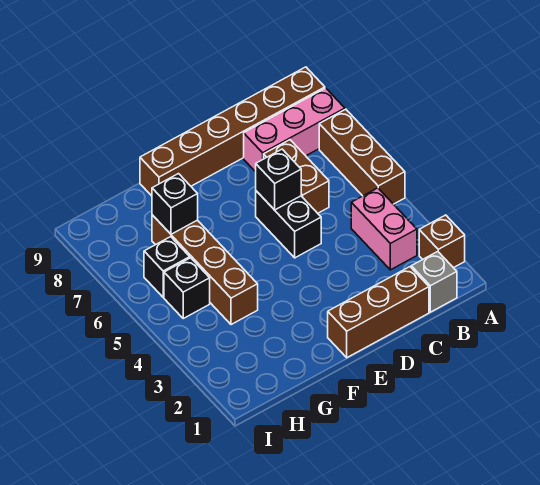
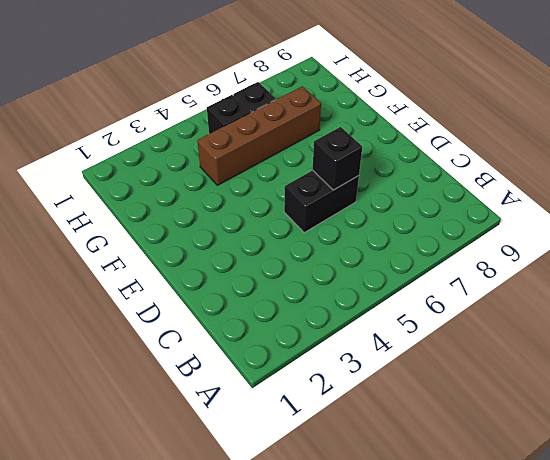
none -> brown 1x1 brick [419,215,465,268]
none -> brown 1x3 brick [319,109,405,204]
none -> pink 1x3 brick [244,88,345,172]

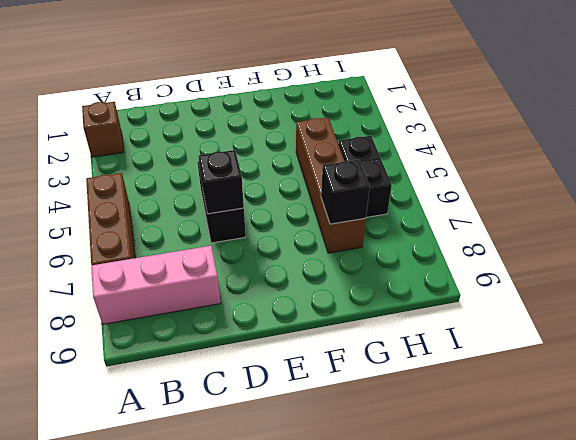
none -> brown 1x6 brick [140,67,325,196]
none -> grey 1x1 brick [411,252,457,312]
none -> pink 1x2 brick [351,188,417,270]

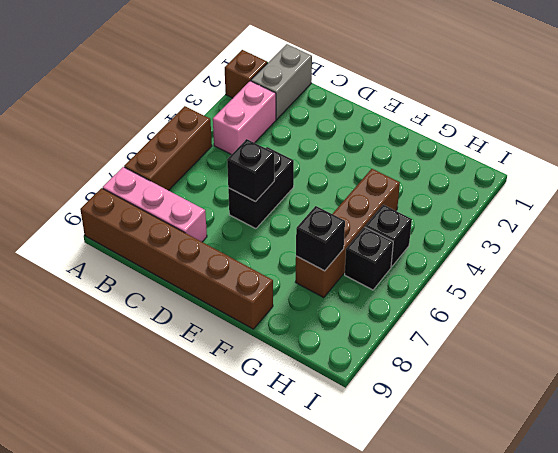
grey 1x2 brick [251,44,312,119] -> grey 1x1 brick [411,252,457,312]
none -> brown 1x3 brick [328,267,429,358]
none -> brown 1x2 brick [264,140,329,213]

